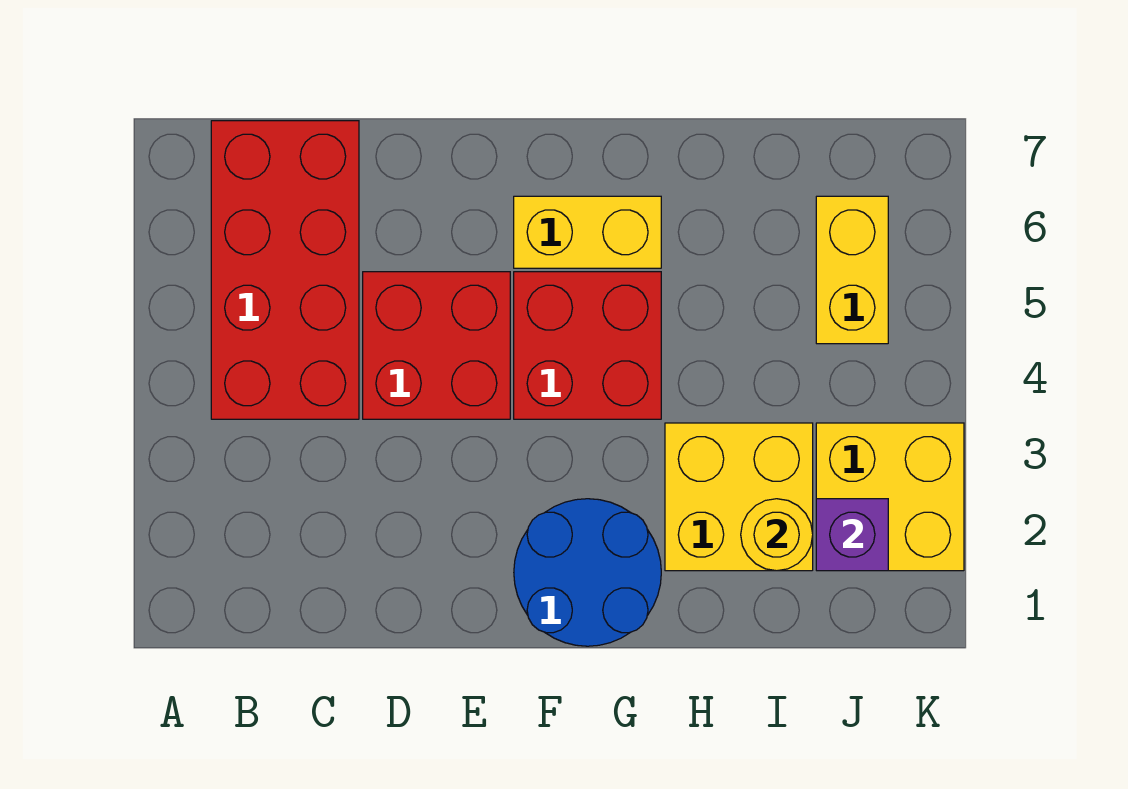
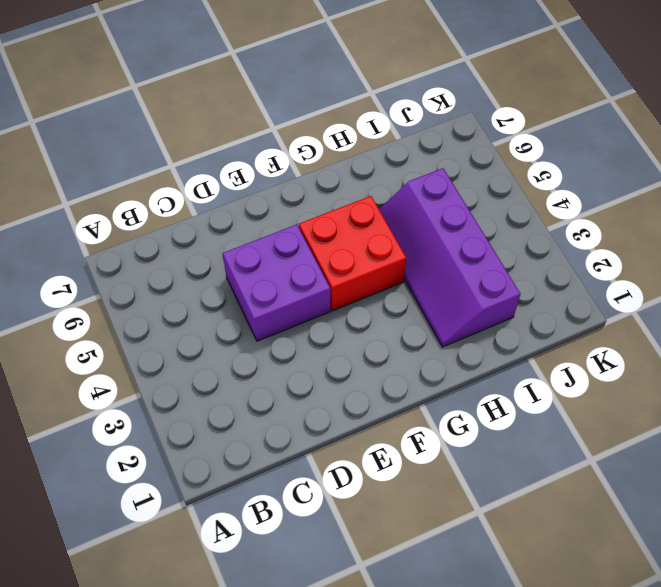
purple 2x2 brick [223,225,330,341] -> red 2x2 brick [363,272,510,419]
purple 2x4 slope [379,168,521,347] -> yellow 2x2 brick [665,423,813,571]
none -> red 2x4 brick [211,121,359,419]
none -> blue 2x2 round brick [514,499,661,646]

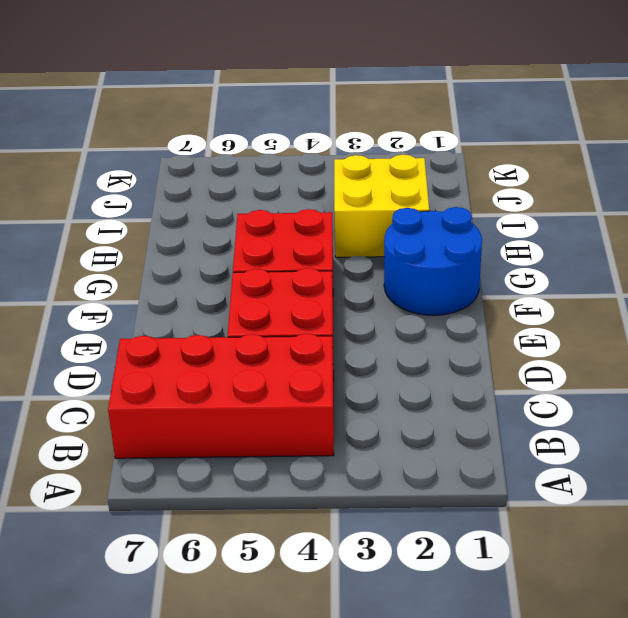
none -> yellow 1x2 brick [514,196,661,268]
none -> yellow 2x2 brick [816,423,964,571]

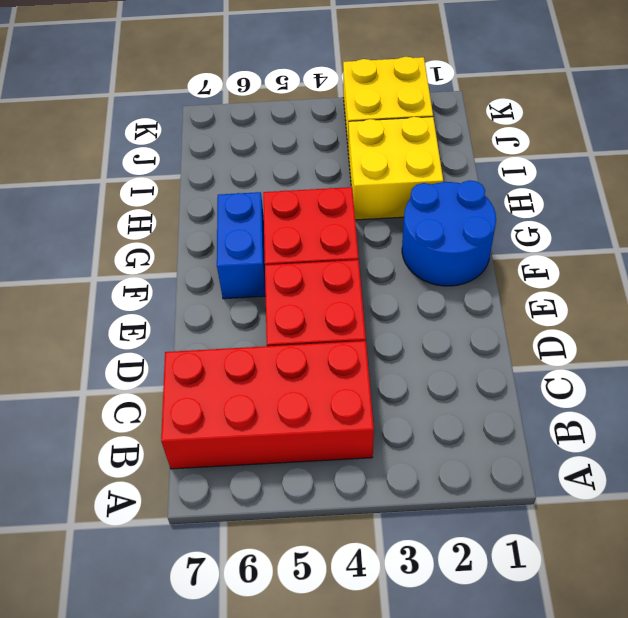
blue 1x2 brick [217,192,266,299] -> yellow 1x2 brick [514,196,661,268]
none -> yellow 1x2 brick [816,196,888,344]
none -> yellow 1x1 round brick [741,499,813,571]

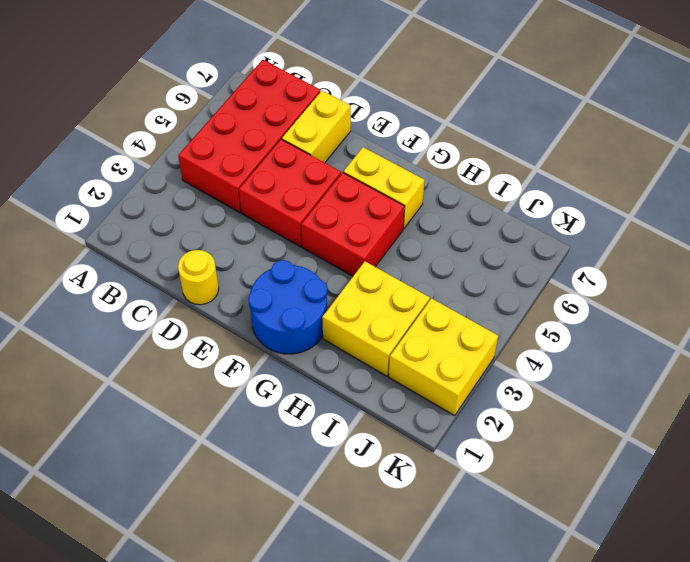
yellow 1x1 round brick [178,250,219,305] -> yellow 1x1 round brick moved to [741,499,813,571]
yellow 1x2 brick [282,91,351,163] -> yellow 1x2 brick moved to [816,196,888,344]
none -> purple 1x1 brick [816,499,888,571]

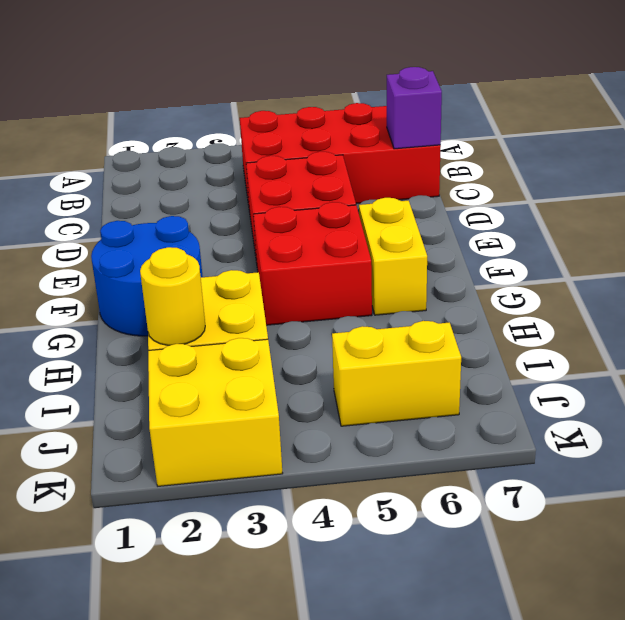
purple 1x1 brick [387,67,442,149] -> purple 1x1 brick moved to [816,499,888,571]

